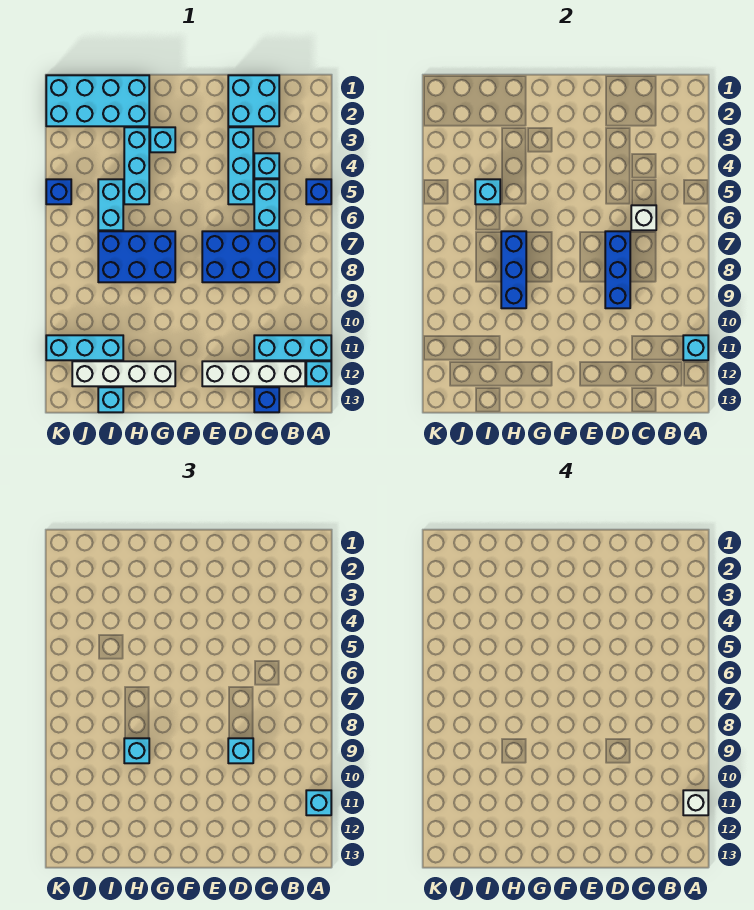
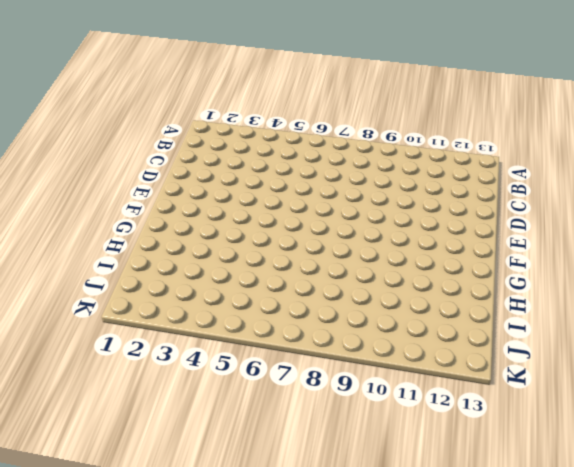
none -> blue 1x1 brick [306,179,331,204]
none -> cyan 1x3 brick [254,335,331,360]
none -> cyan 1x1 brick [306,361,331,386]

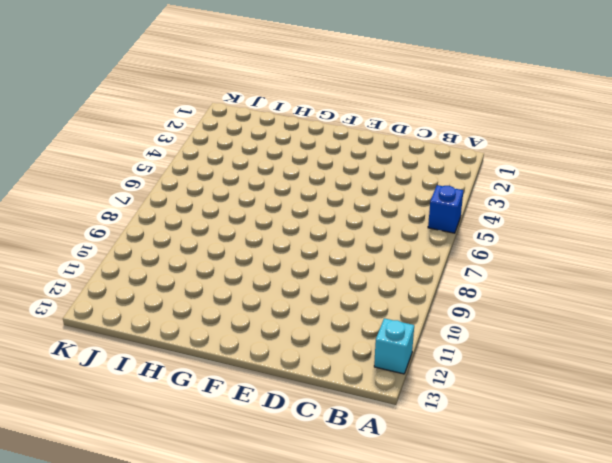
none -> cyan 1x3 brick [254,335,331,360]
none -> white 1x4 brick [202,361,305,386]
none -> cyan 2x2 brick [228,75,279,126]

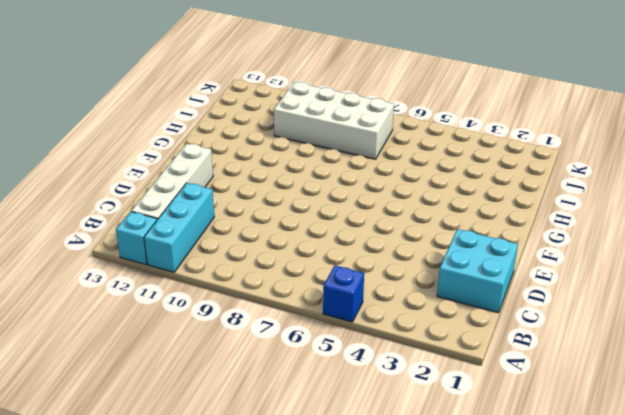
white 2x4 brick [274,82,394,159] -> blue 2x3 brick [98,231,175,282]
none -> cyan 1x1 brick [254,153,279,178]
none -> cyan 1x2 brick [254,179,279,230]
none -> blue 2x3 brick [202,231,279,282]

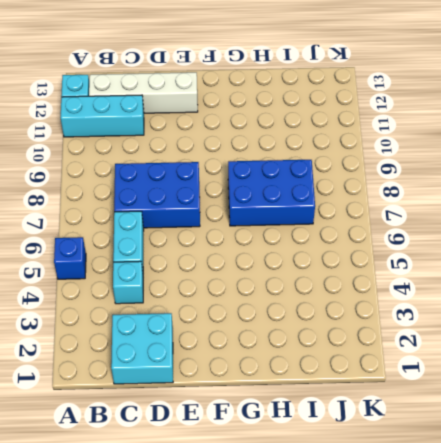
none -> blue 1x1 brick [254,387,279,412]
none -> cyan 1x3 brick [228,127,253,204]
none -> cyan 1x1 brick [150,127,175,152]

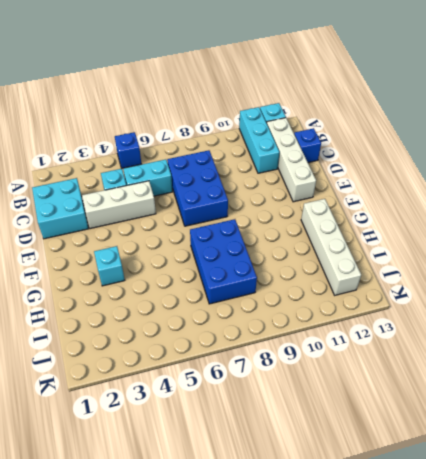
white 1x3 brick [82,181,156,229] -> cyan 1x3 brick [228,127,253,204]
none -> cyan 2x4 brick [46,75,149,126]
none -> cyan 1x3 brick [124,127,149,204]
none -> cyan 1x2 brick [98,179,123,230]

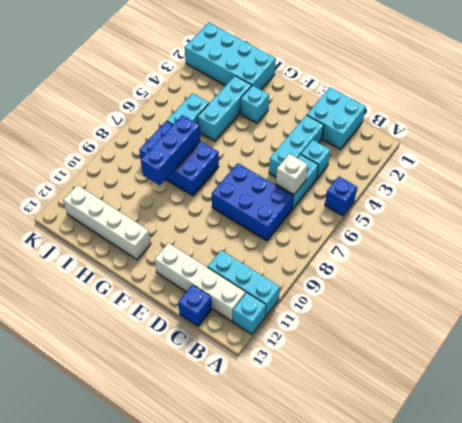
none -> cyan 1x3 brick [46,335,123,360]
none -> cyan 1x1 brick [98,387,123,412]
none -> blue 1x1 brick [46,179,71,204]

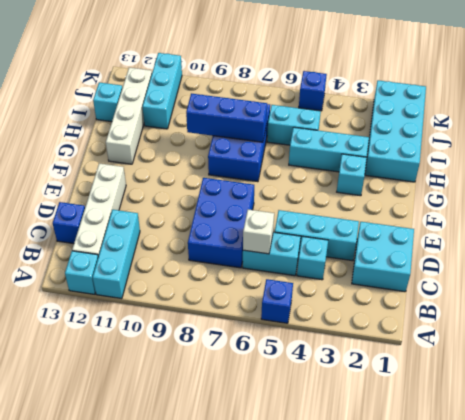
none -> cyan 1x1 brick [683,335,708,360]
none -> blue 1x3 brick [605,231,630,308]
none -> cyan 1x1 brick [475,179,500,204]

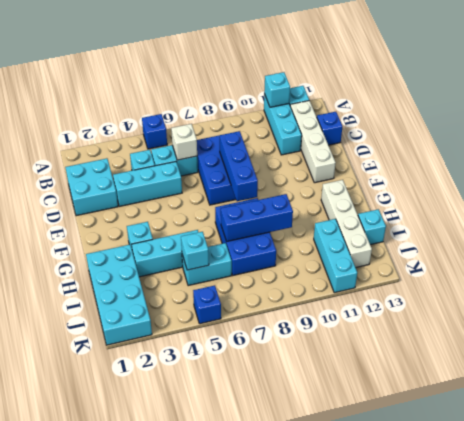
blue 1x3 brick [220,131,258,201] -> blue 1x3 brick turned to [605,231,630,308]
none -> cyan 1x1 brick [306,790,331,815]
none -> cyan 1x1 brick [228,738,253,763]
none -> cyan 1x1 brick [124,738,149,763]

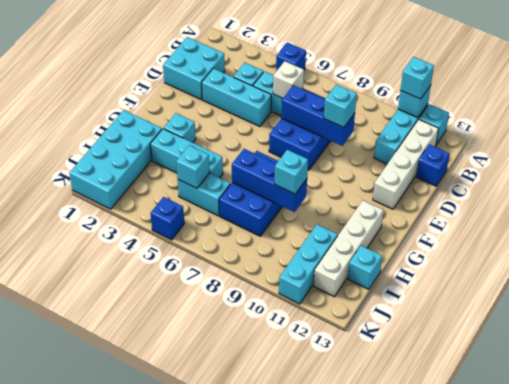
none -> white 1x1 brick [683,790,708,815]

